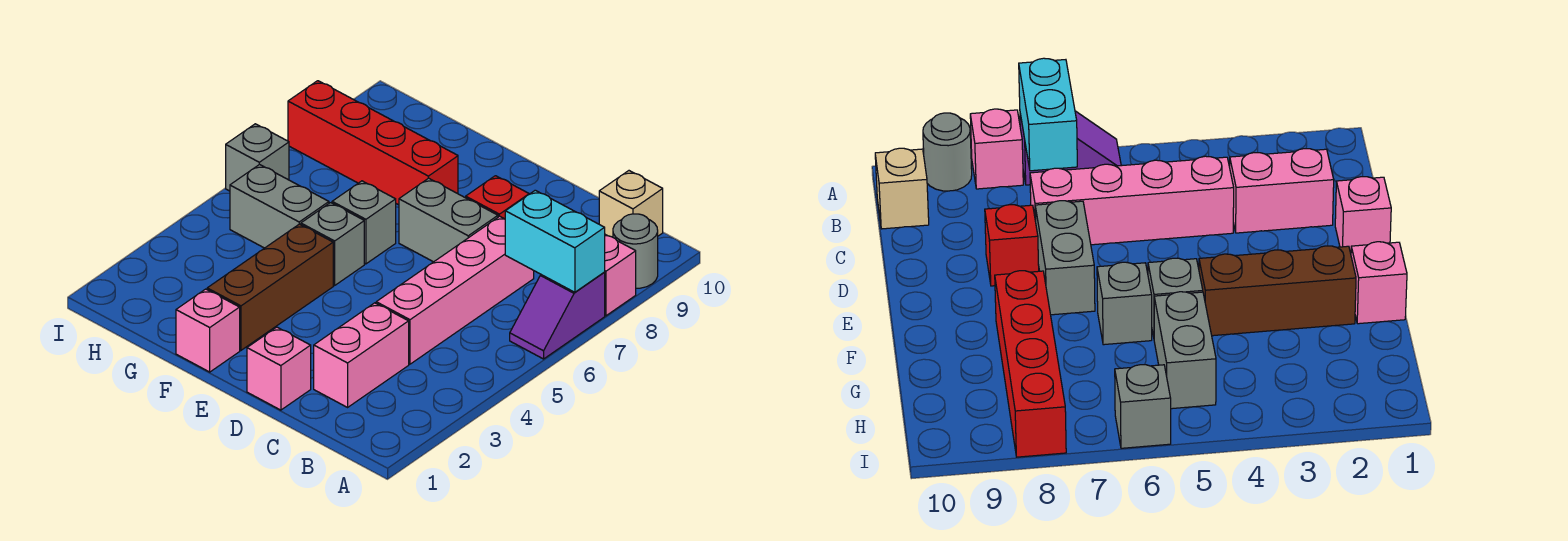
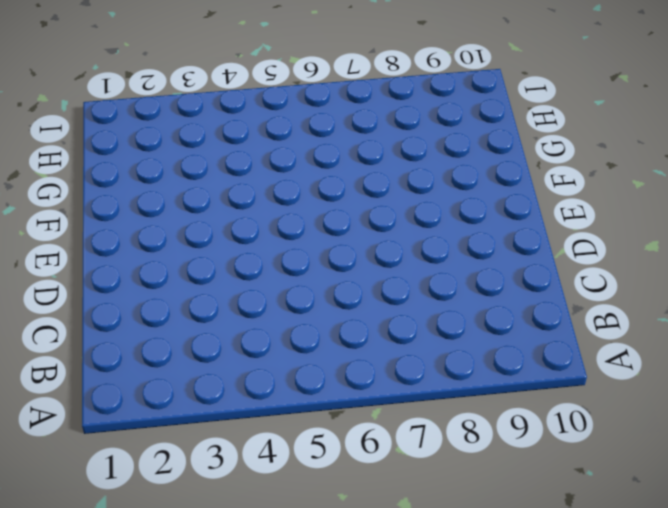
none -> purple 1x2 slope [510,273,605,359]
none -> pink 1x1 brick [604,235,636,316]
none -> grey 1x1 round brick [613,214,658,288]

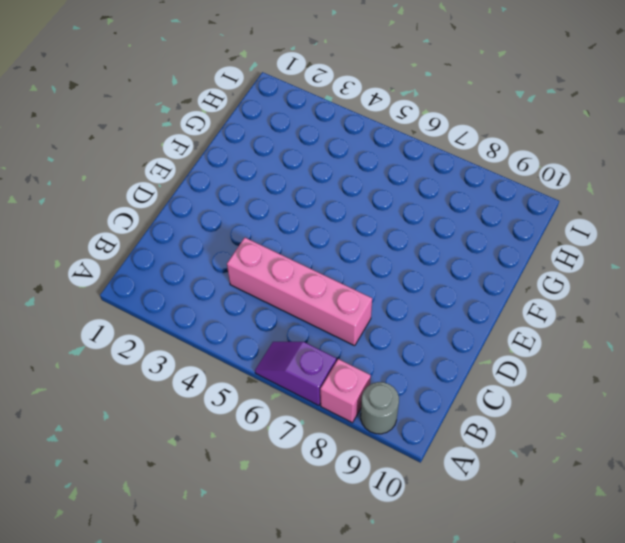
none -> tan 1x1 brick [599,171,663,237]
none -> pink 1x2 brick [314,303,409,407]
none -> pink 1x1 brick [247,327,311,410]

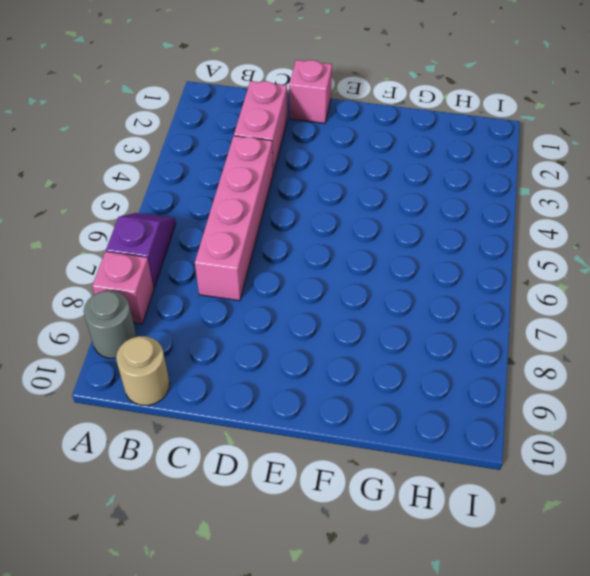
tan 1x1 round brick [116,336,170,405] -> tan 1x1 brick [599,171,663,237]
none -> grey 1x2 brick [399,178,498,262]
none -> red 1x1 brick [466,176,529,219]
none -> pink 1x1 brick [176,289,240,372]

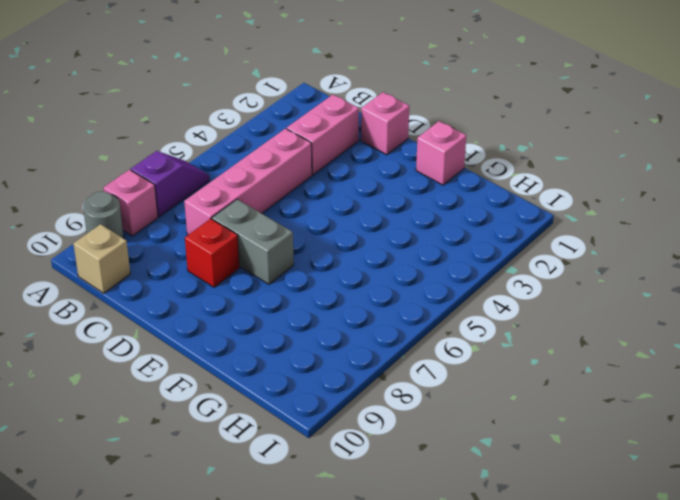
none -> brown 1x3 brick [207,224,333,350]
none -> grey 1x1 brick [301,203,364,285]
none -> grey 1x1 brick [332,181,396,264]

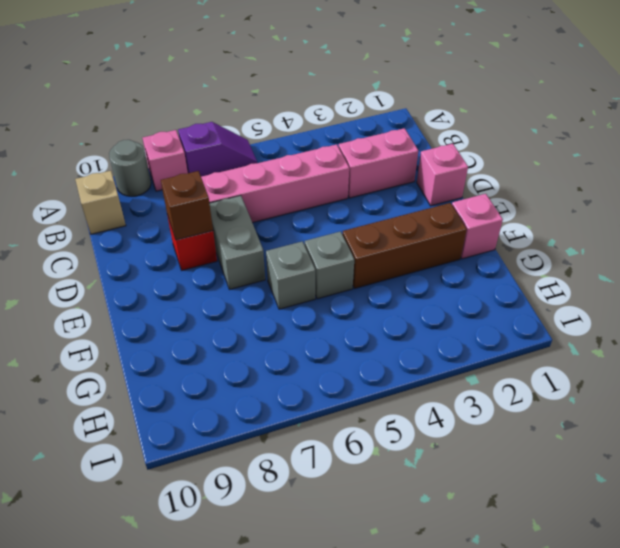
brown 1x1 brick [161,171,213,240] -> none
none -> red 1x4 brick [288,81,458,205]
none -> grey 1x2 brick [230,164,329,248]
none -> grey 1x1 brick [226,124,289,191]

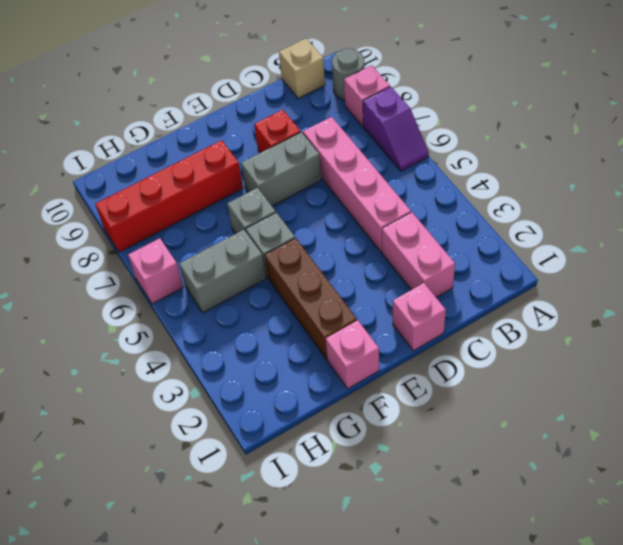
pink 1x1 brick [128,238,183,304] -> grey 1x1 brick [226,124,289,191]
none -> cyan 1x2 brick [505,190,605,292]

